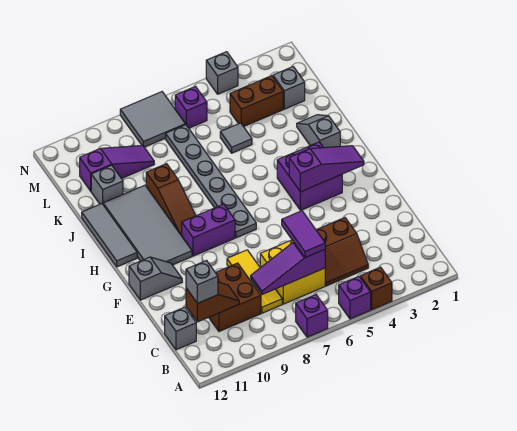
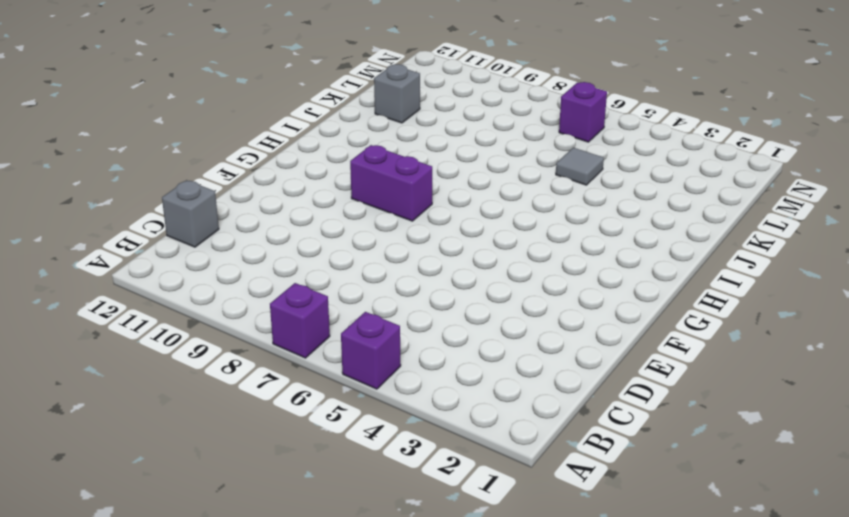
none -> brown 1x1 brick [360,267,392,310]
none -> brown 2x2 slope [316,218,368,286]
none -> yellow 2x2 brick [260,240,325,304]

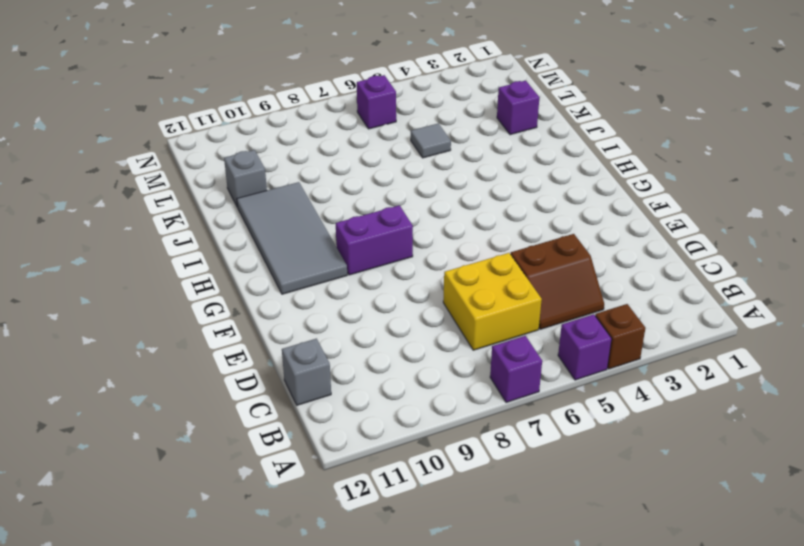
purple 1x1 brick [497,81,539,135] -> none
none -> yellow 1x3 tile [227,250,282,313]
none -> brown 2x2 brick [209,263,261,331]
none -> grey 1x2 slope [129,257,182,300]

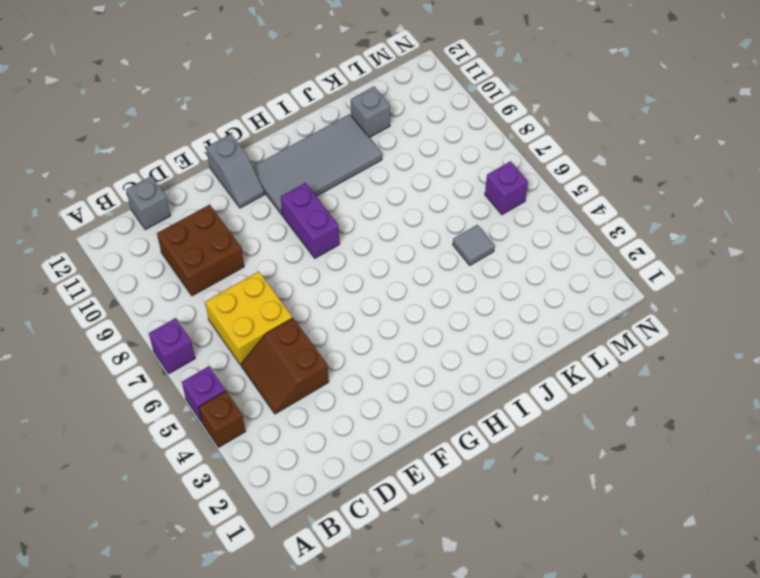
none -> yellow 1x3 tile [227,250,282,313]
none -> purple 2x2 brick [277,142,342,210]
none -> grey 1x6 plate [166,125,256,238]

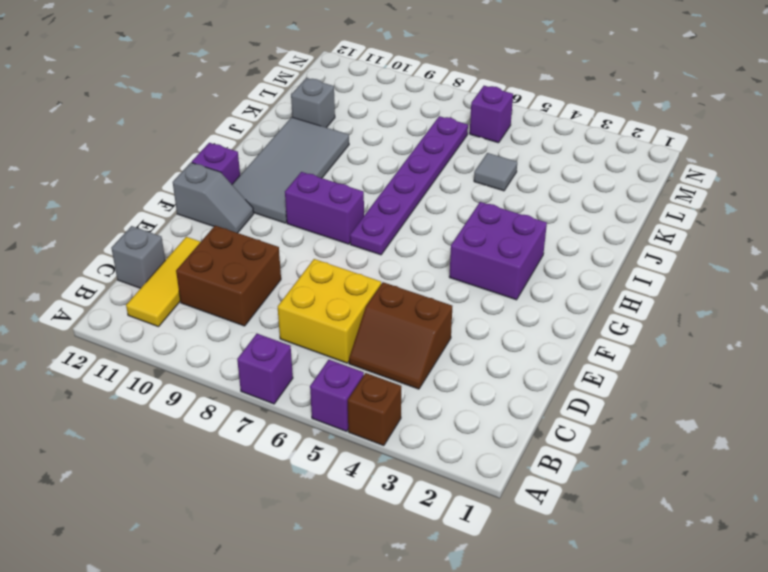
yellow 1x3 tile [126,237,200,327] -> yellow 1x3 tile moved to [227,250,282,313]
purple 1x6 plate [350,116,468,255] -> grey 1x6 plate [166,125,256,238]
purple 1x1 brick [192,143,240,184] -> none
none -> brown 1x3 slope [146,164,196,236]
none -> grey 1x3 tile [82,204,137,267]
none -> grey 1x2 slope [297,115,340,148]

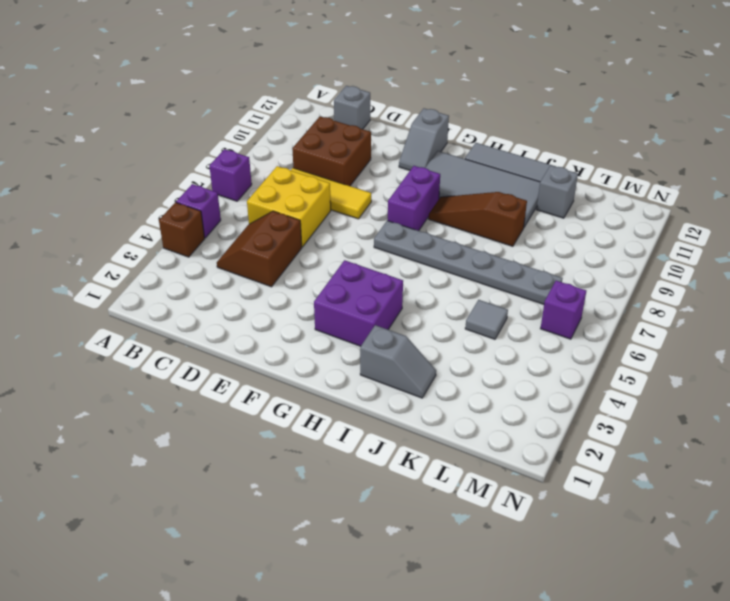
none -> grey 1x1 brick [273,67,305,109]
none -> brown 1x2 brick [230,76,283,127]
none -> purple 1x3 slope [80,145,154,191]

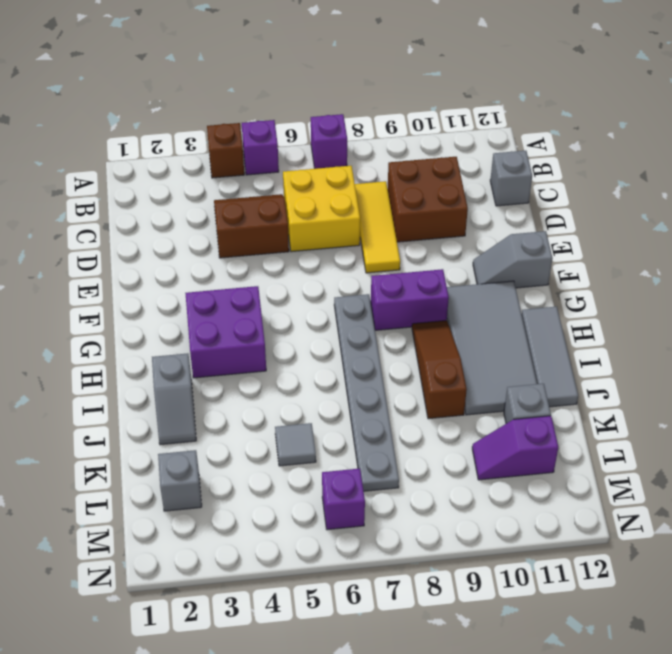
purple 1x2 slope [472,416,558,480] -> purple 1x3 slope [80,145,154,191]
none -> brown 1x2 brick [230,76,283,127]
none -> grey 2x2 tile [120,92,185,147]
none -> grey 1x1 brick [206,52,238,94]

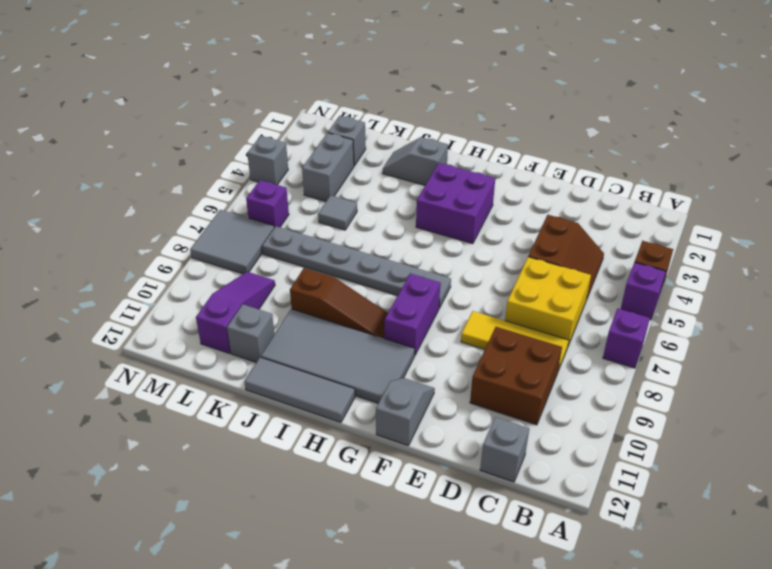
grey 1x2 brick [302,133,354,201] -> brown 1x2 brick [230,76,283,127]
none -> purple 1x3 slope [251,242,325,294]
none -> brown 1x2 slope [186,282,239,322]
none -> purple 1x3 slope [289,146,364,192]

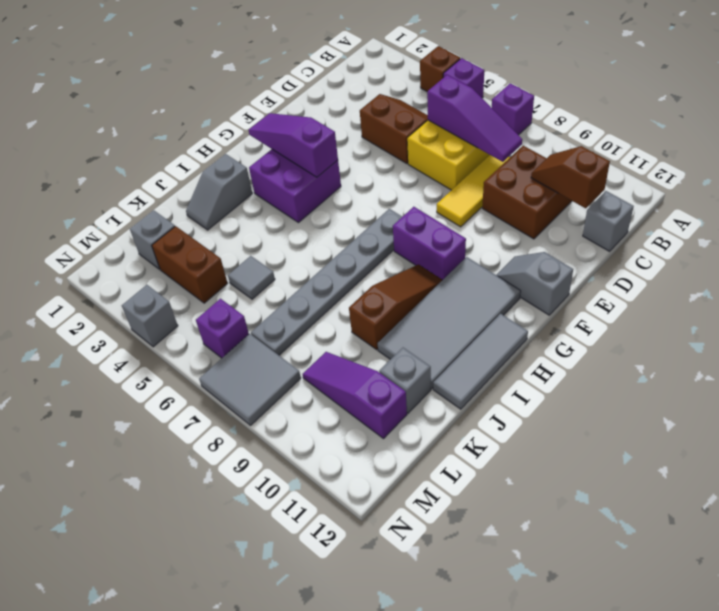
none -> purple 1x2 tile [282,211,325,257]
none -> grey 1x1 brick [186,261,218,303]

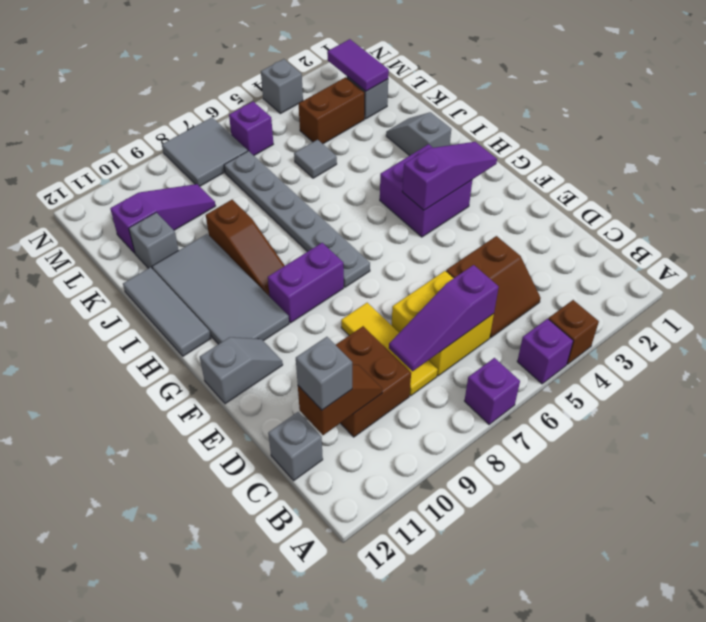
purple 1x2 tile [327,39,389,91] -> purple 1x2 tile moved to [282,211,325,257]

